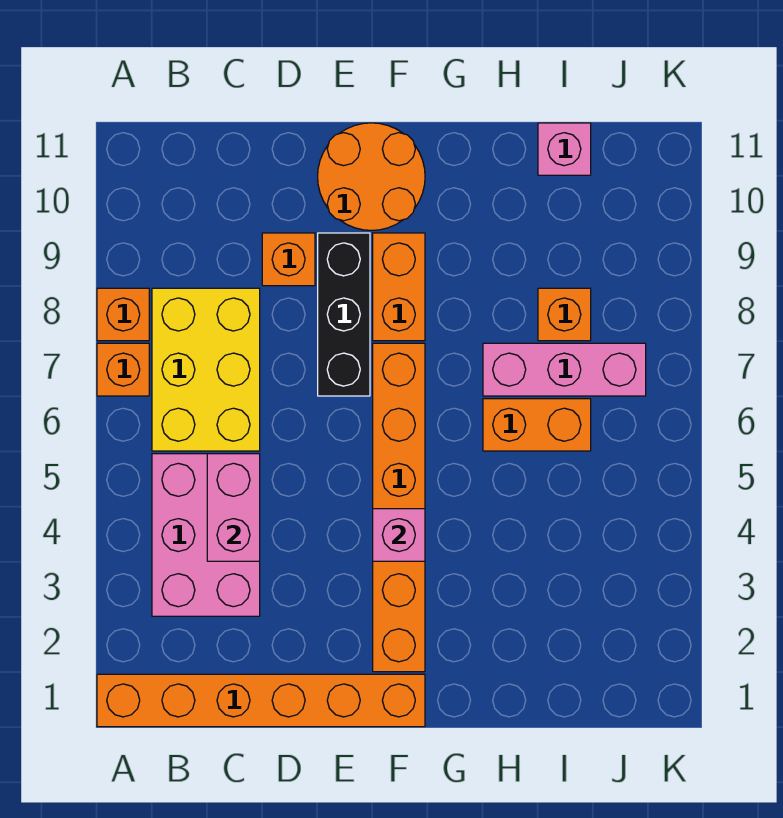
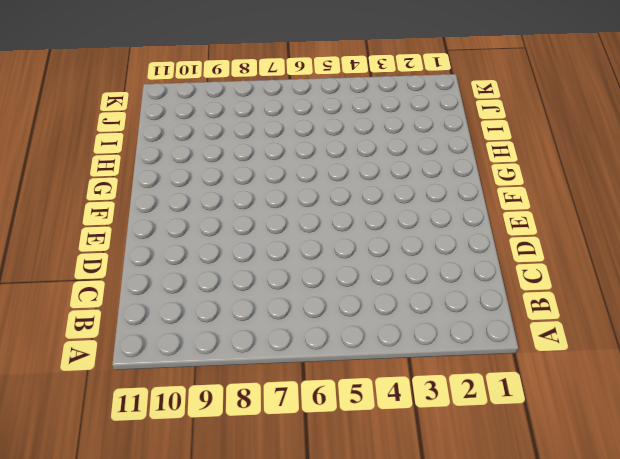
none -> orange 1x6 brick [97,674,425,727]
none -> orange 1x1 brick [97,343,149,396]
none -> orange 1x1 brick [97,288,149,341]

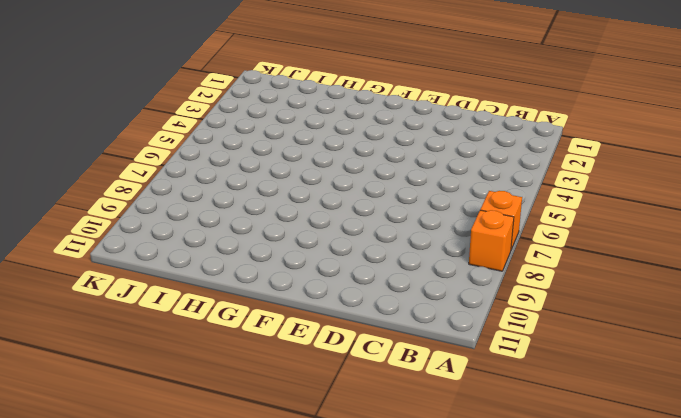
none -> orange 1x6 brick [97,674,425,727]
none -> pink 2x3 brick [152,454,260,616]
none -> yellow 2x3 brick [152,288,260,451]

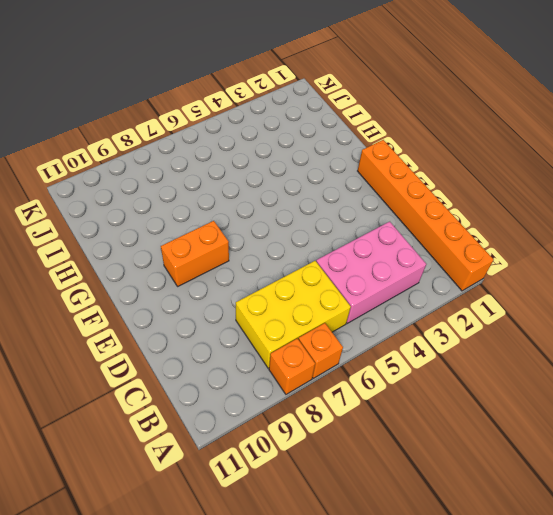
none -> orange 1x1 brick [262,233,315,286]
none -> black 1x3 brick [318,233,370,396]
none -> orange 2x2 round brick [318,123,425,230]

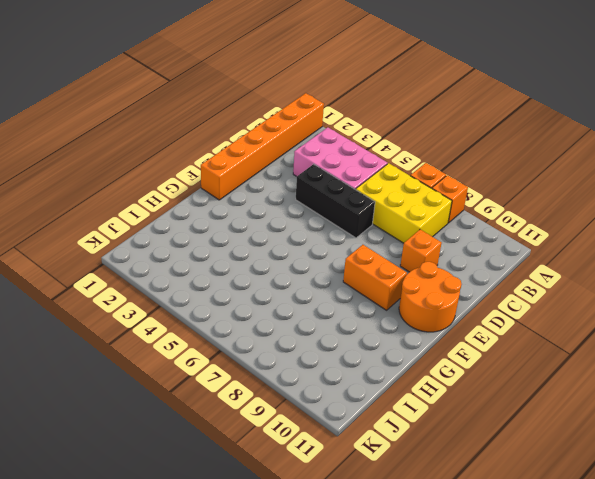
black 1x3 brick [296,164,375,238] -> black 1x3 brick moved to [318,233,370,396]
none -> orange 1x6 brick [373,343,425,672]
none -> orange 1x2 brick [483,399,591,451]
none -> pink 1x3 brick [483,343,646,396]

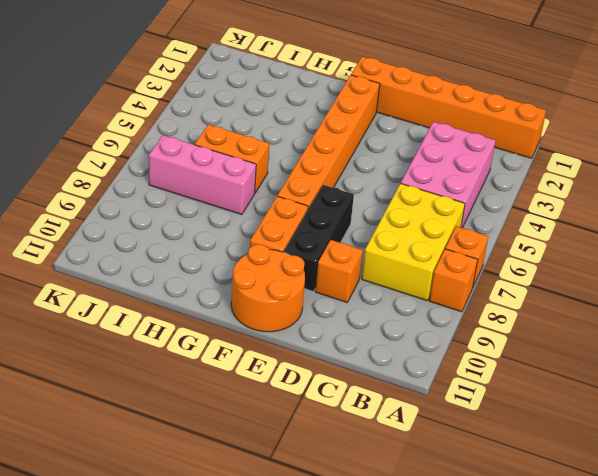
none -> orange 1x1 brick [538,288,591,341]
none -> pink 1x1 brick [538,123,591,175]
none -> pink 1x2 brick [207,454,260,561]

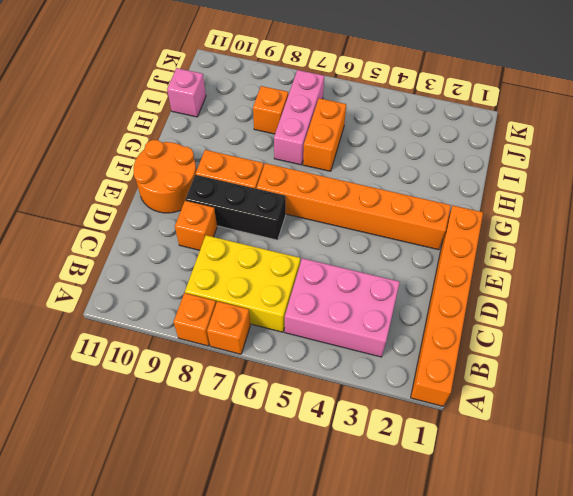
none -> pink 1x2 brick [207,454,260,561]
none -> pink 1x1 brick [373,509,425,561]

